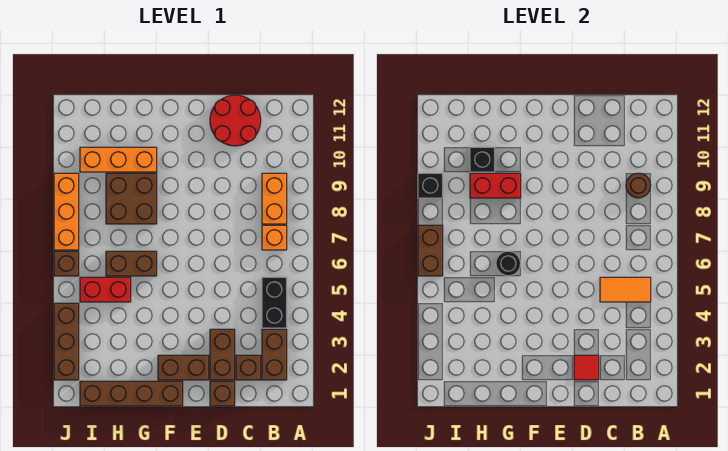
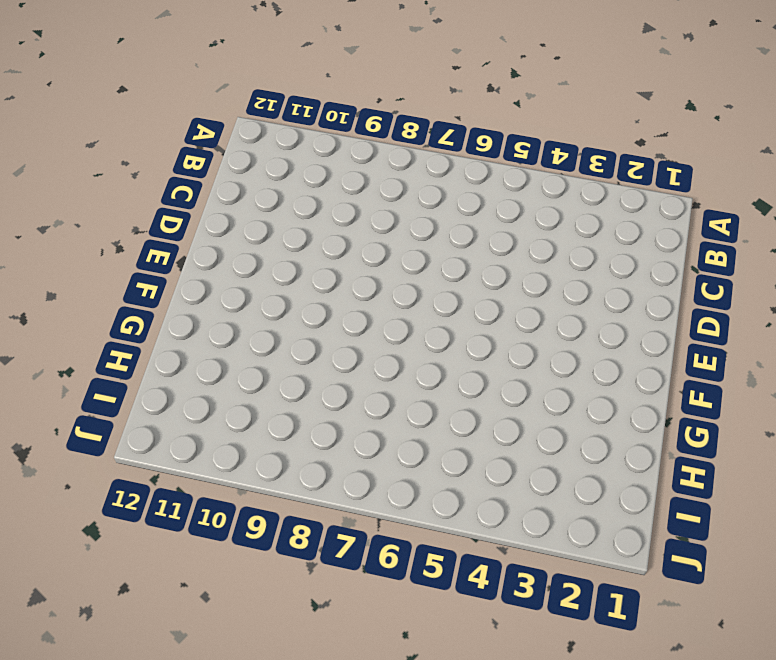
none -> brown 1x2 brick [262,329,287,380]
none -> black 1x2 brick [262,277,287,328]
none -> orange 1x1 brick [262,225,287,250]

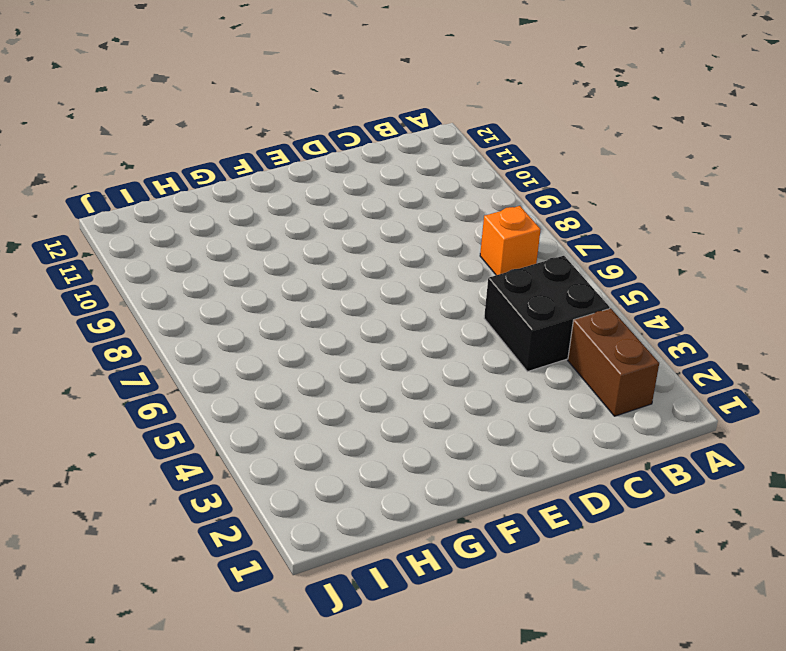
black 2x2 brick [484,256,610,372] -> black 1x2 brick [262,277,287,328]
none -> orange 1x2 brick [262,173,287,224]
none -> brown 1x1 brick [236,355,261,380]
none -> red 2x2 round brick [210,95,261,146]

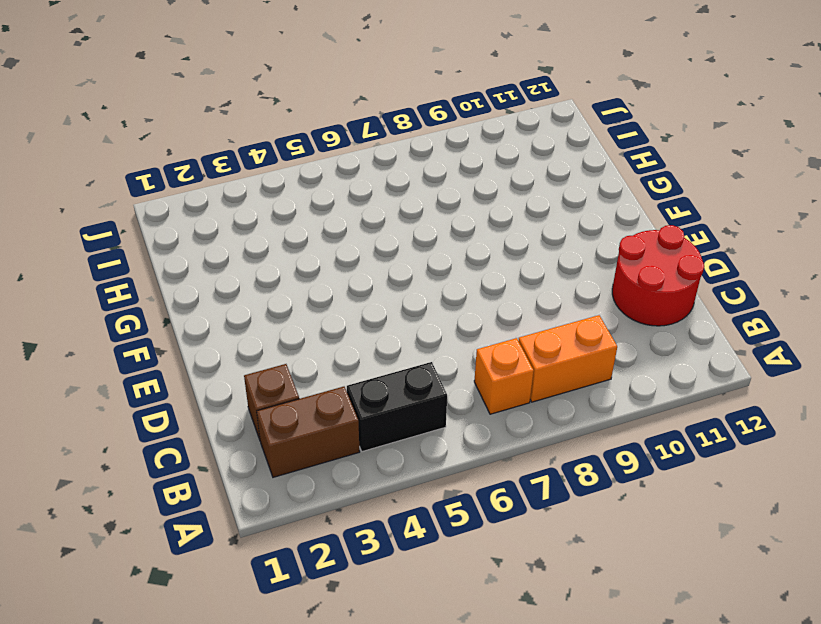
none -> brown 1x1 brick [210,381,235,406]
none -> brown 1x2 brick [210,329,235,380]
none -> brown 1x2 brick [158,355,209,380]

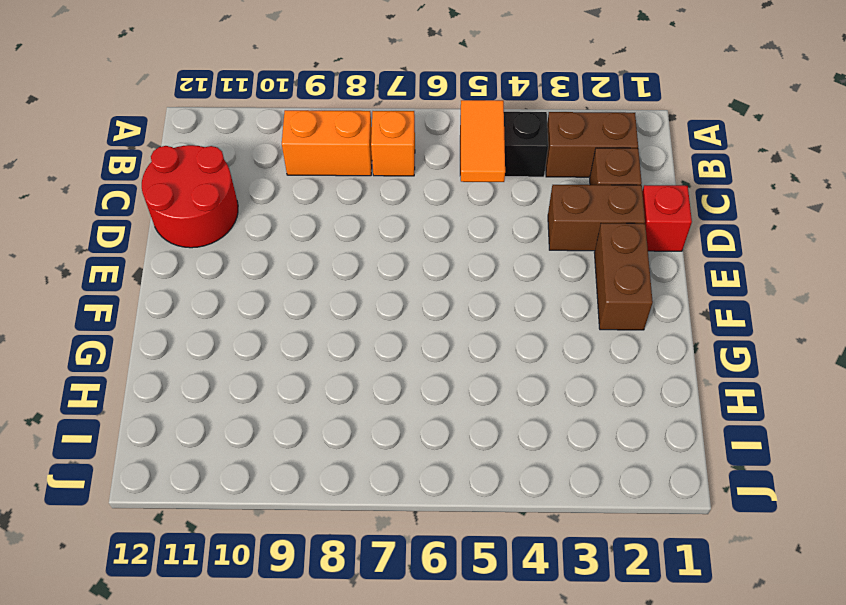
red 1x1 brick [642,185,692,251] -> brown 1x1 brick [210,381,235,406]
none -> brown 1x4 brick [80,381,183,406]
none -> brown 1x2 brick [106,251,157,276]
none -> brown 2x2 brick [106,173,157,224]

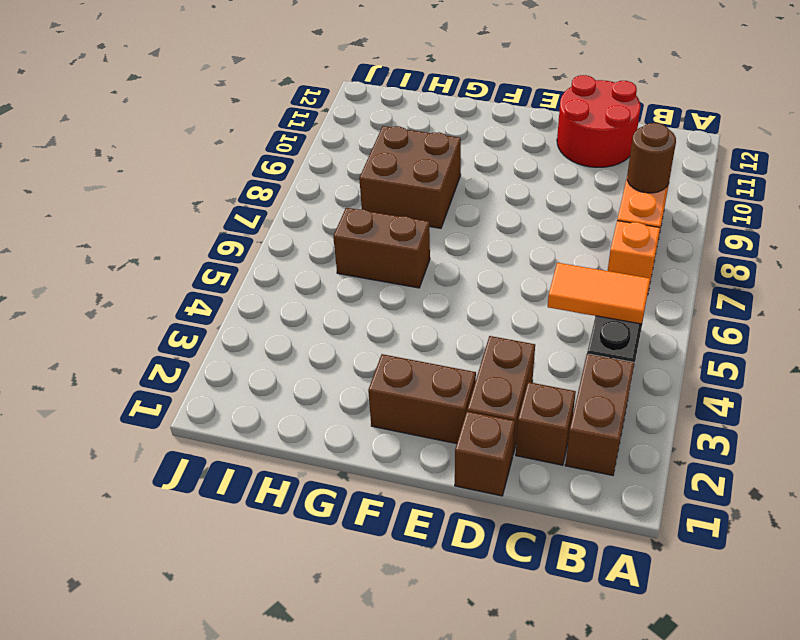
none -> brown 1x4 brick [80,381,183,406]
none -> orange 1x3 brick [80,147,157,172]
none -> red 1x2 brick [80,277,131,302]

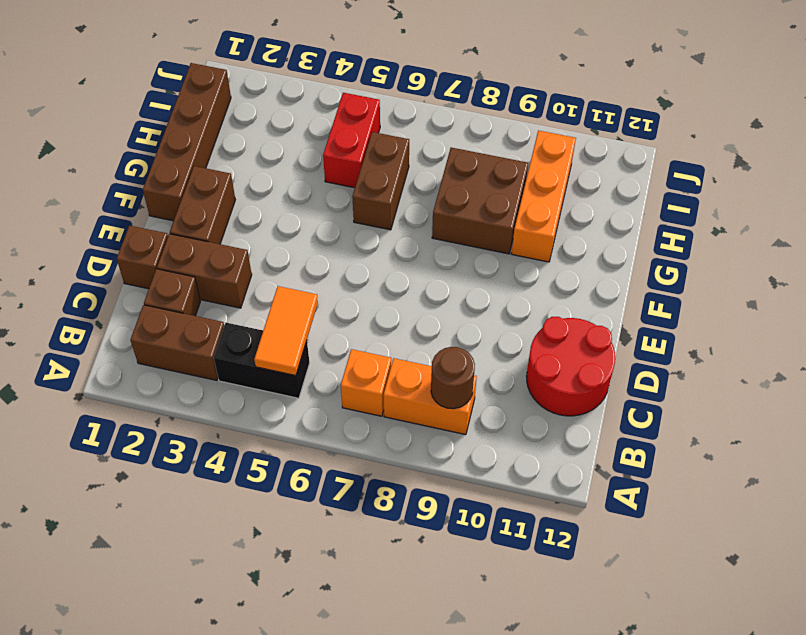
none -> brown 1x3 brick [54,303,79,380]
none -> brown 1x1 brick [54,251,79,276]
none -> orange 1x3 brick [54,173,79,250]

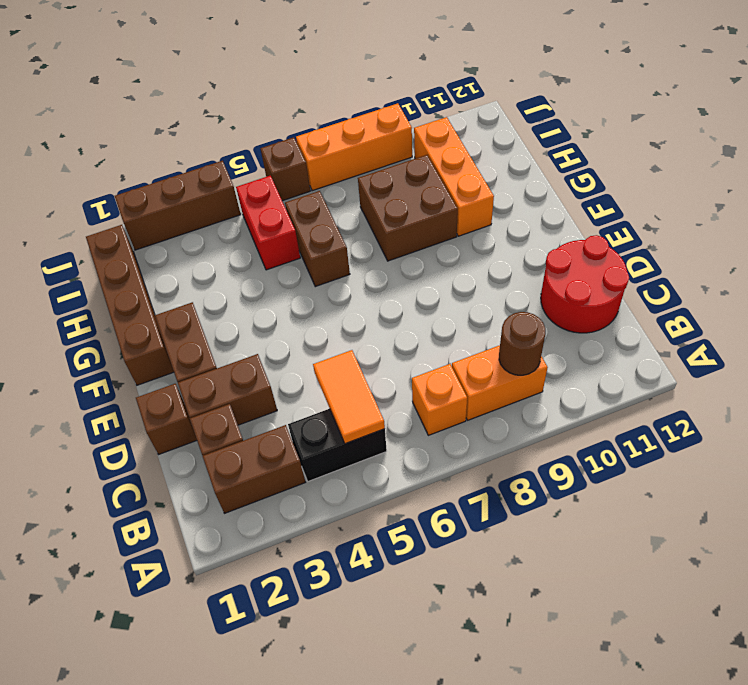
none -> red 1x1 tile [574,355,599,380]
none -> black 1x1 round brick [496,251,521,276]
none -> red 1x2 brick [470,173,521,198]

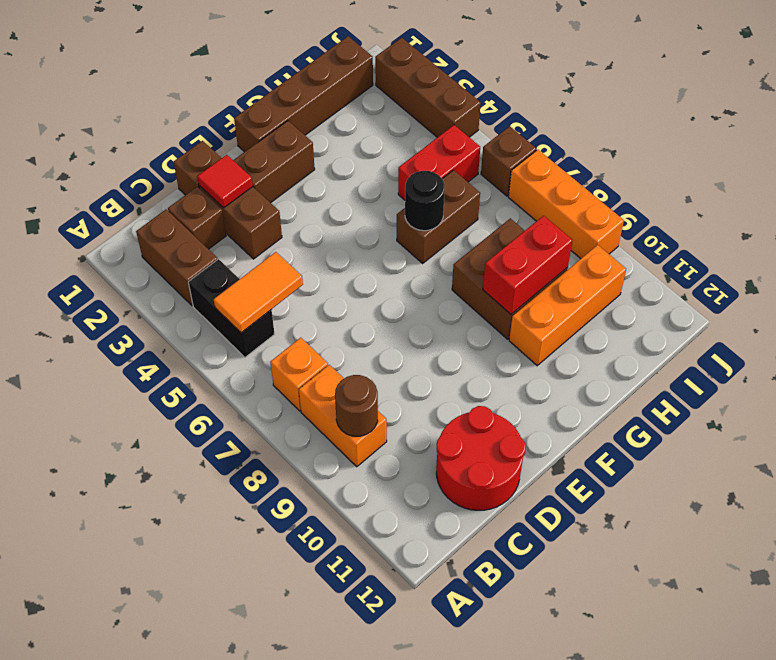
none -> black 1x1 brick [470,147,495,172]
none -> brown 1x2 brick [418,225,443,276]
none -> black 1x1 brick [418,173,443,198]

